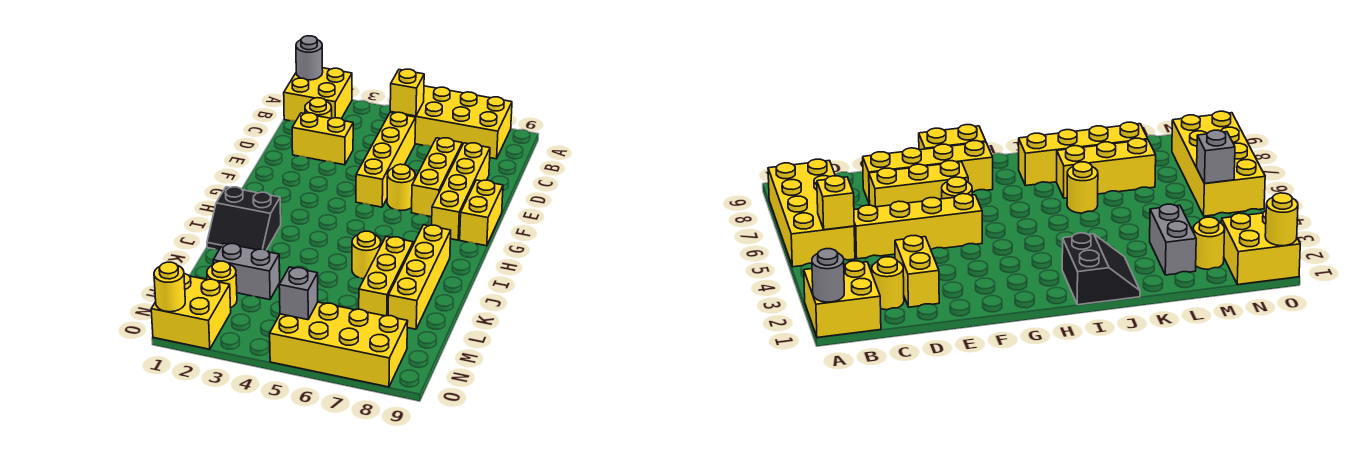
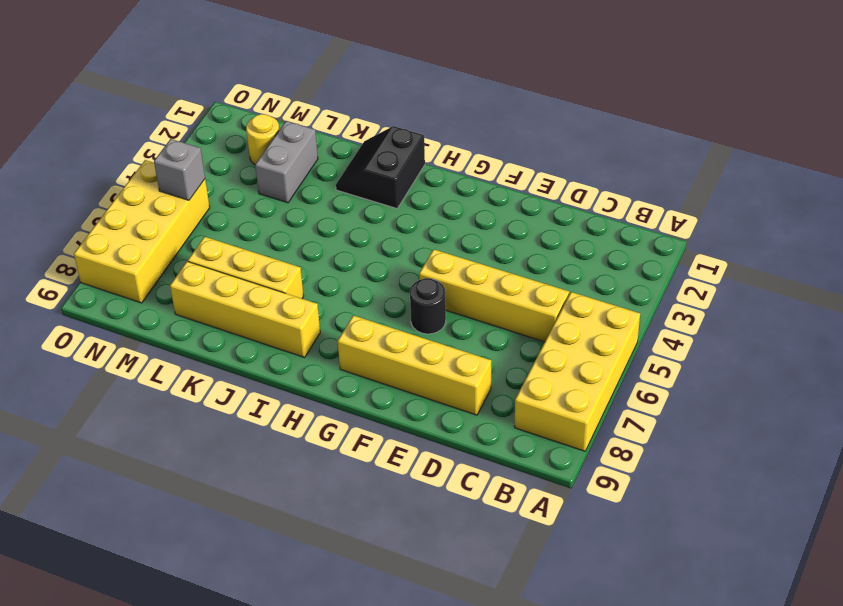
black 1x1 round brick [410,278,446,334] -> yellow 1x1 round brick [387,164,415,211]
none -> yellow 2x2 brick [284,68,352,121]
none -> yellow 1x1 round brick [305,98,332,119]
none -> yellow 1x2 brick [292,113,353,165]

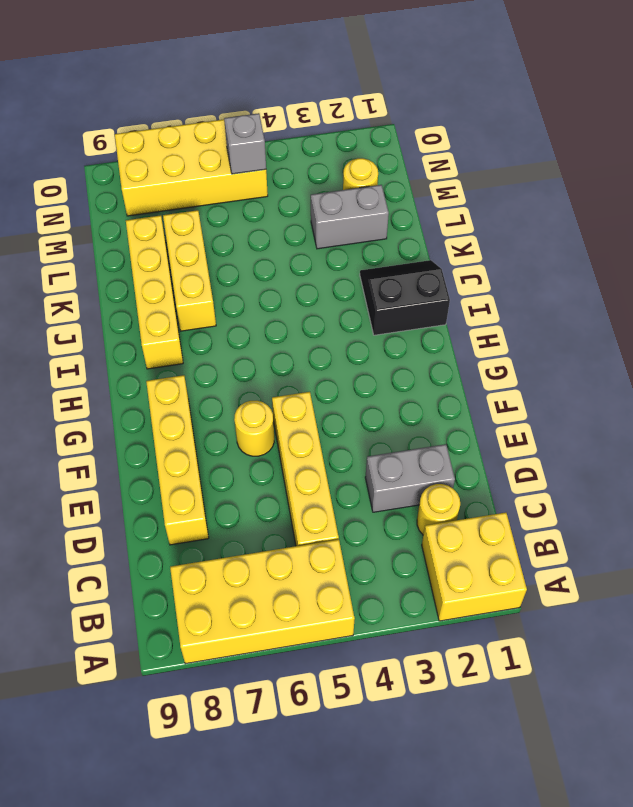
grey 1x2 brick [365,444,455,512] -> yellow 1x2 brick [292,113,353,165]
none -> yellow 1x3 brick [411,138,462,217]
none -> yellow 1x2 brick [460,180,503,246]
none -> yellow 1x1 round brick [352,231,381,279]

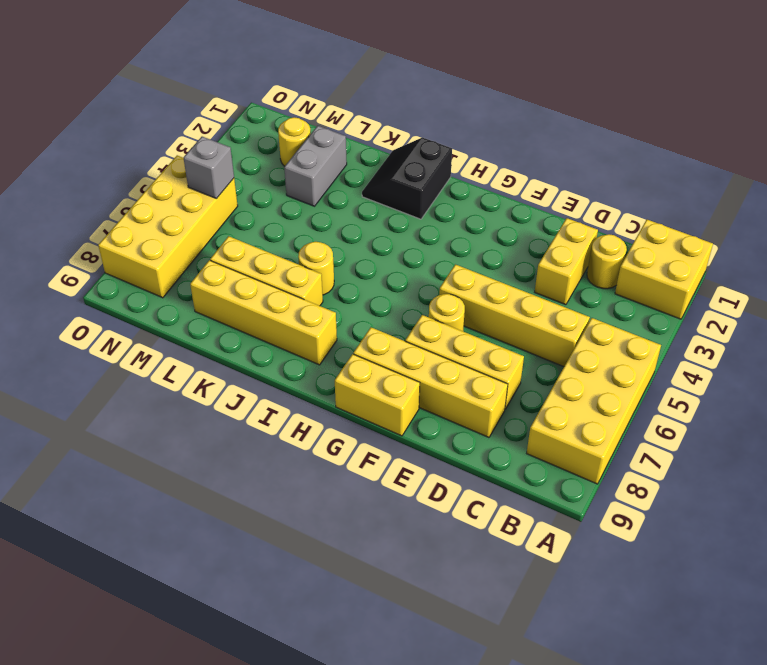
none -> yellow 2x2 brick [151,274,231,349]
none -> grey 1x1 round brick [296,36,323,80]
none -> yellow 1x1 brick [390,69,424,116]

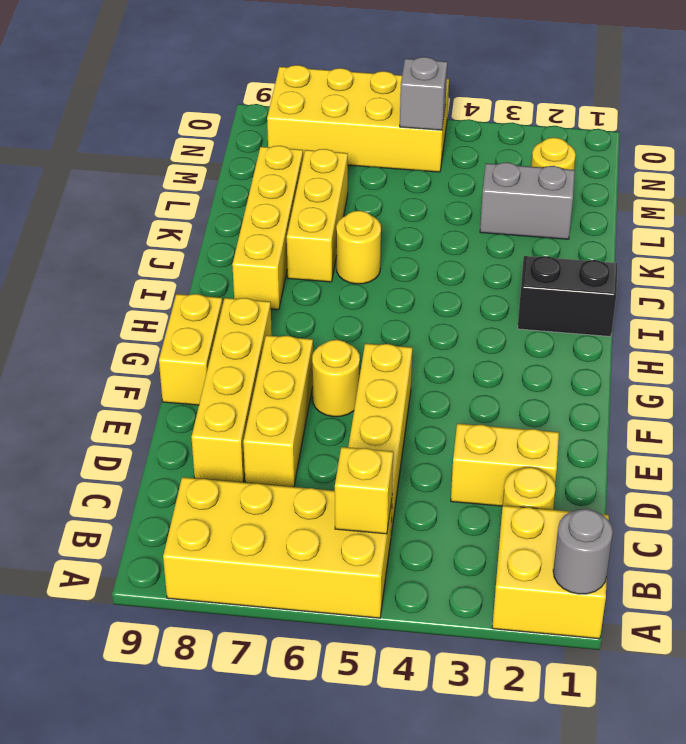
none -> yellow 2x2 brick [151,274,231,349]
none -> yellow 1x1 round brick [154,262,185,312]

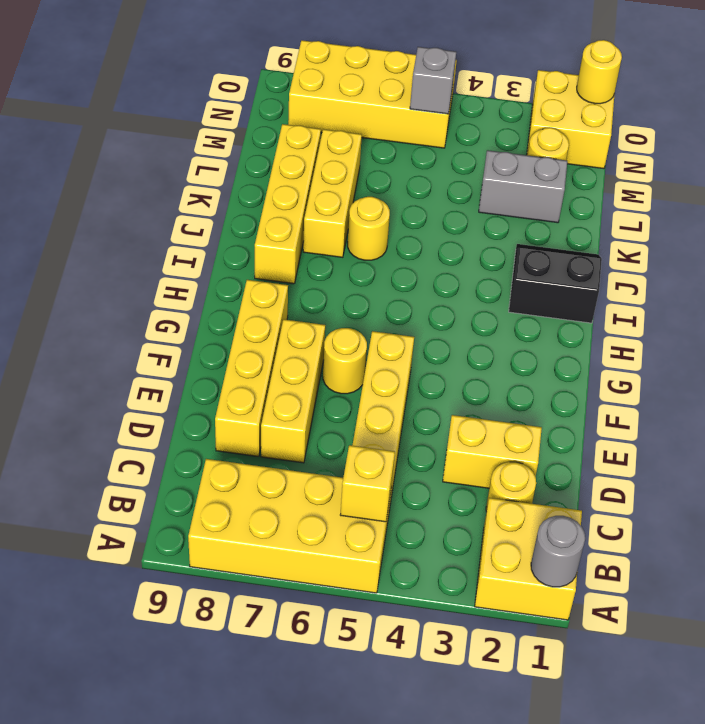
none -> yellow 1x2 brick [460,180,503,246]

